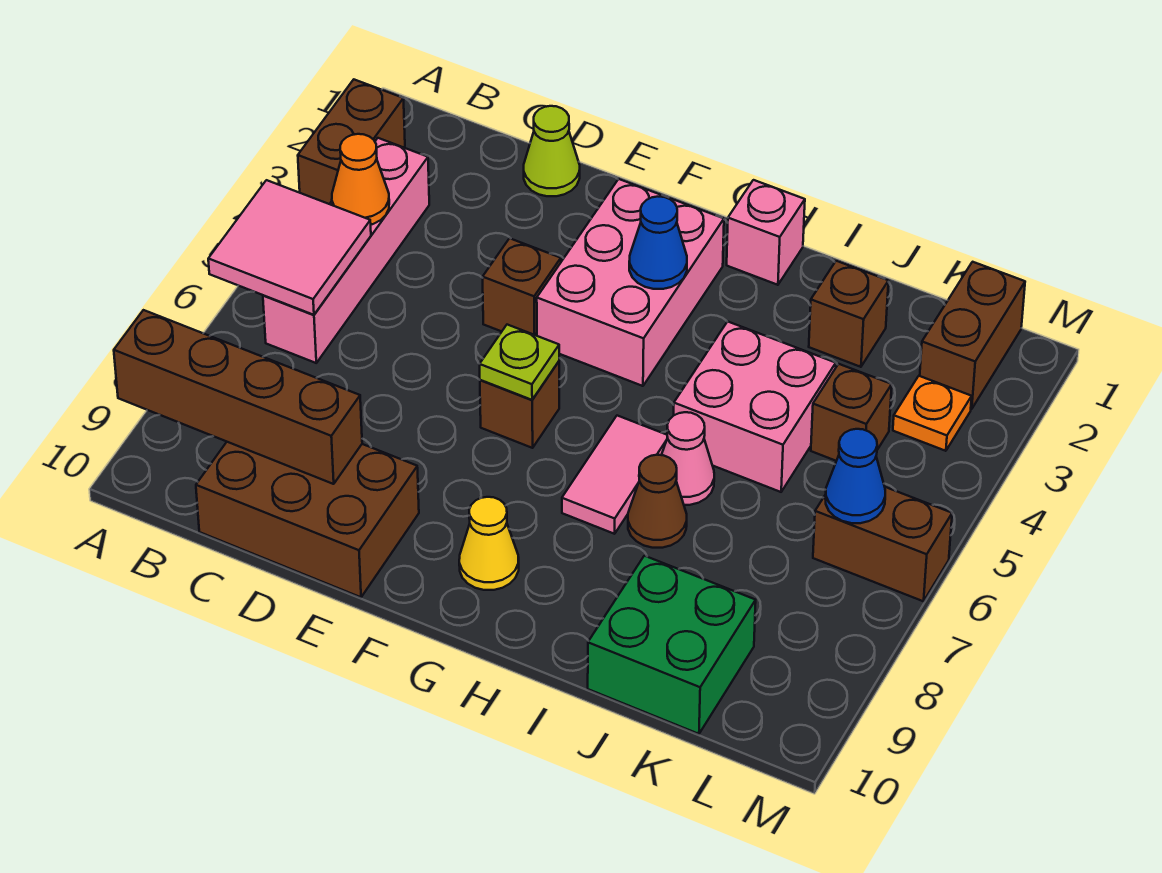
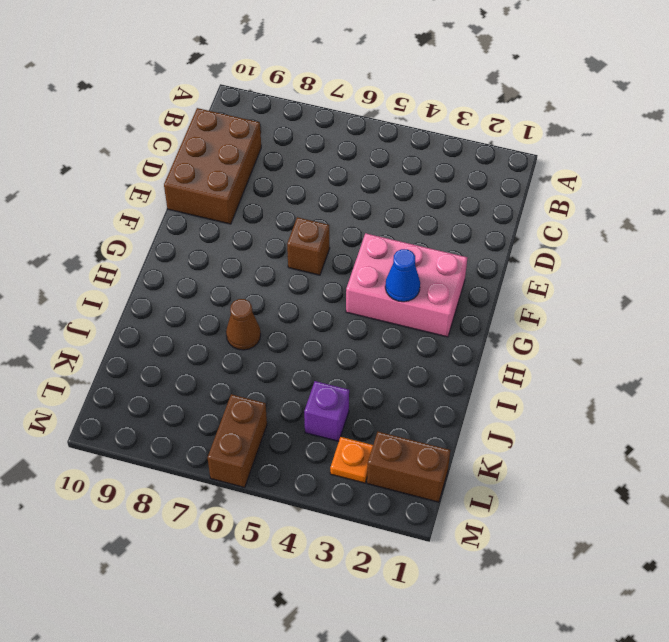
purple 1x1 brick [304,381,349,441] -> brown 1x1 brick [811,364,892,461]
none -> brown 1x2 brick [298,80,405,204]
none -> pink 1x4 brick [263,138,429,363]
none -> lime 1x1 cone [524,106,580,196]

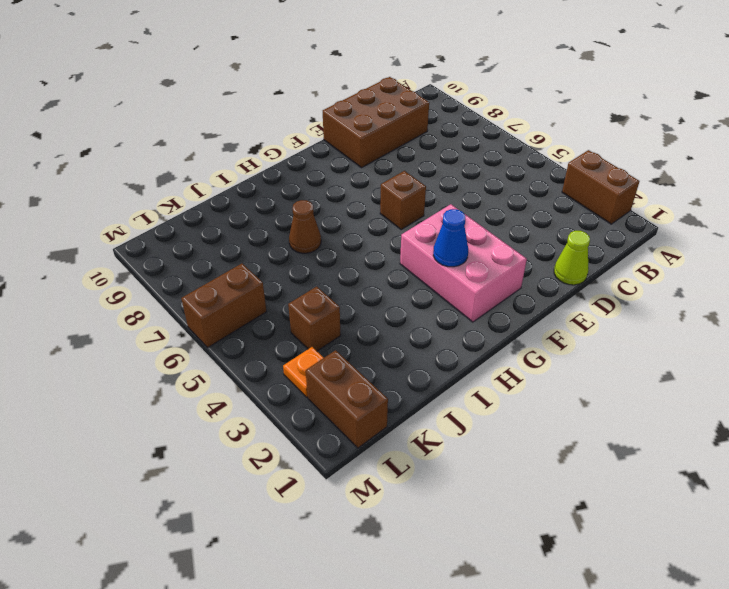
none -> pink 1x4 brick [263,138,429,363]
none -> brown 1x1 brick [483,238,561,336]
none -> yellow 1x1 cone [459,497,519,590]

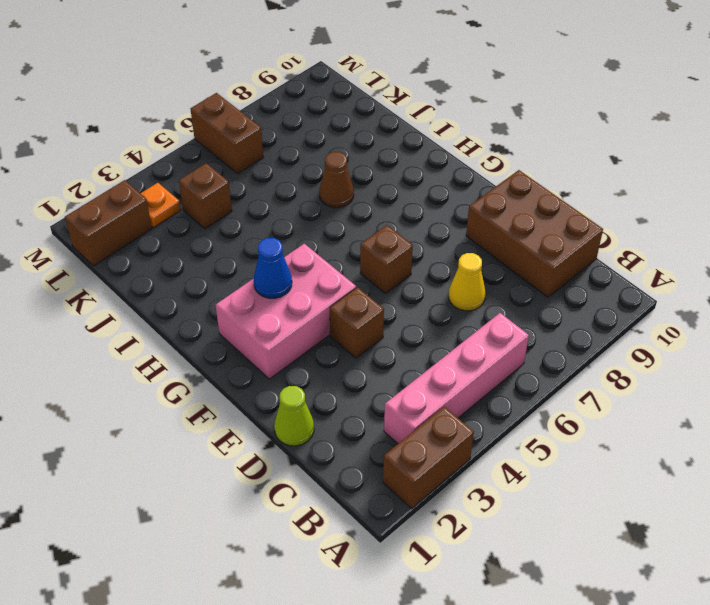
yellow 1x1 cone [449,253,485,311] -> yellow 1x1 cone moved to [459,497,519,590]
none -> pink 1x1 brick [727,180,805,285]
none -> pink 1x2 tile [562,416,668,534]
none -> pink 2x2 brick [674,321,836,492]

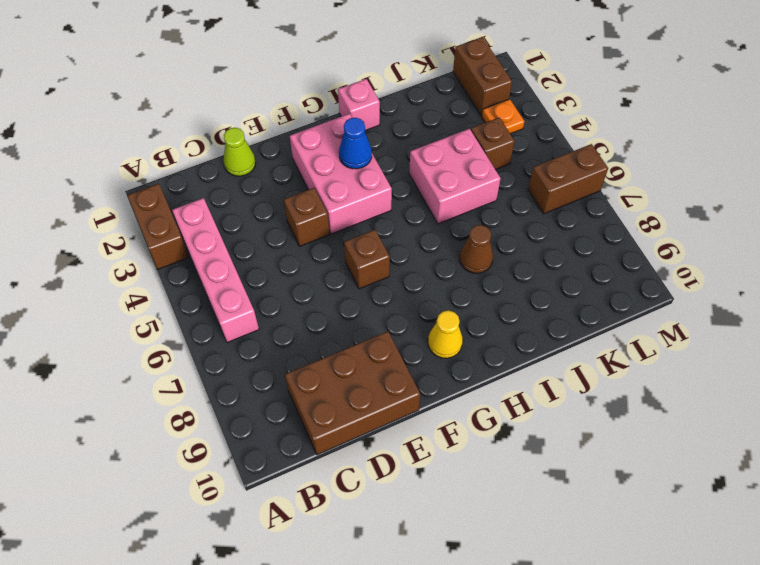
none -> pink 1x2 tile [562,416,668,534]
none -> pink 1x1 cone [662,412,714,505]
none -> brown 1x1 brick [809,261,888,367]

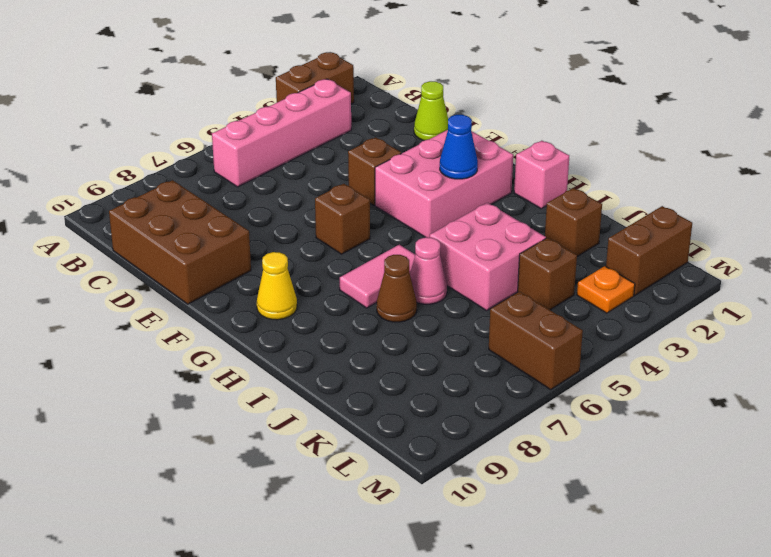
none -> green 2x2 brick [588,556,756,734]
none -> pink 2x2 tile [208,180,371,315]
none -> brown 1x4 brick [114,310,362,484]

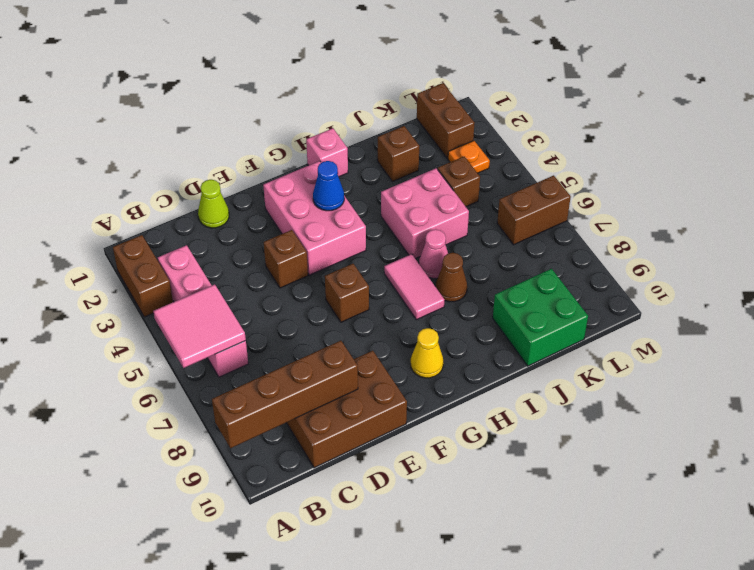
none -> orange 1x1 cone [332,134,389,225]
none -> lime 1x1 plate [480,325,559,400]
none -> blue 1x1 cone [825,429,885,523]

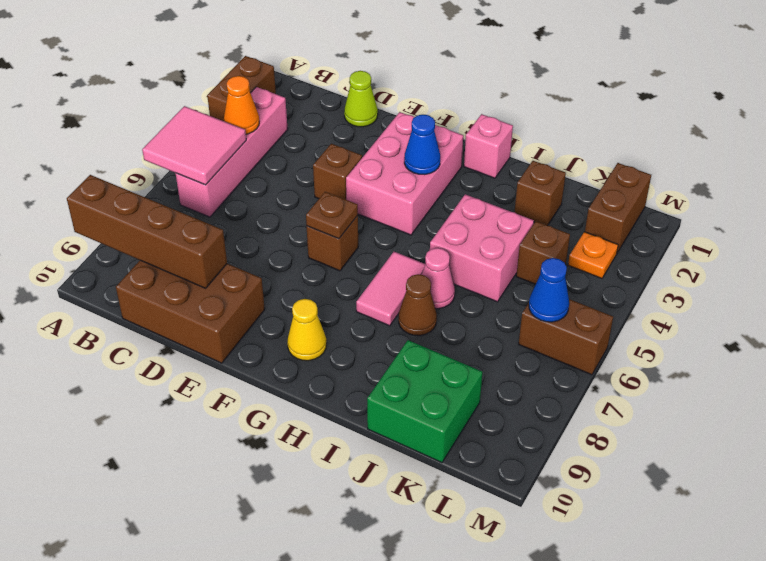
brown 1x1 plate [306,192,358,239] -> lime 1x1 plate [480,325,559,400]

